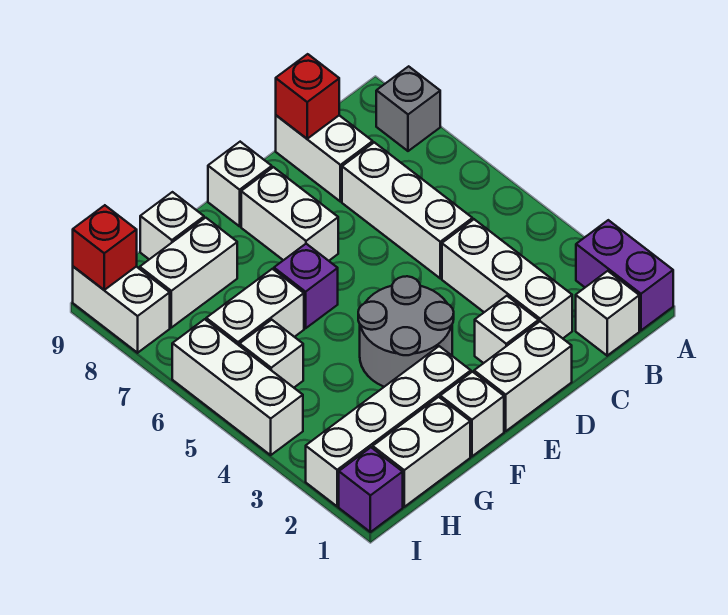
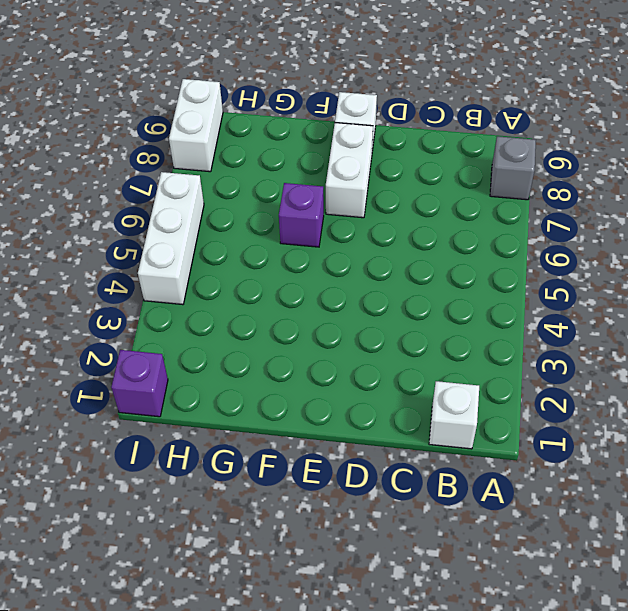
none -> purple 1x2 brick [576,220,673,330]
none -> white 1x3 brick [442,219,572,338]
none -> white 1x3 brick [342,142,473,278]

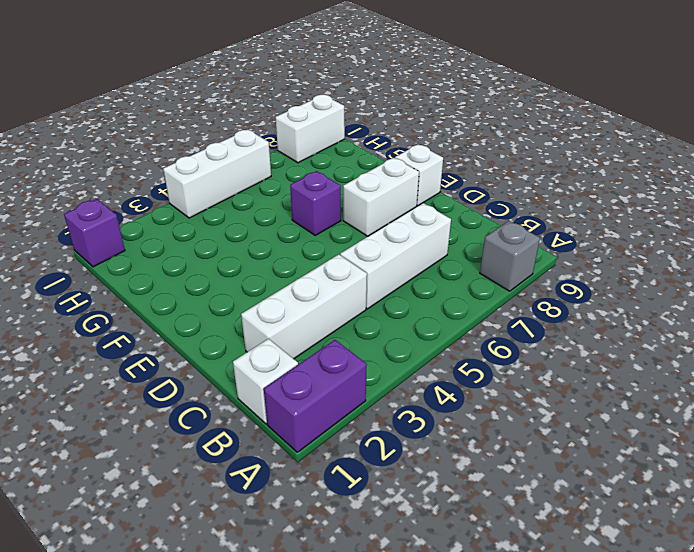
none -> white 1x2 brick [276,115,373,202]
none -> white 1x2 brick [474,321,572,431]
none -> white 1x1 brick [475,296,539,363]

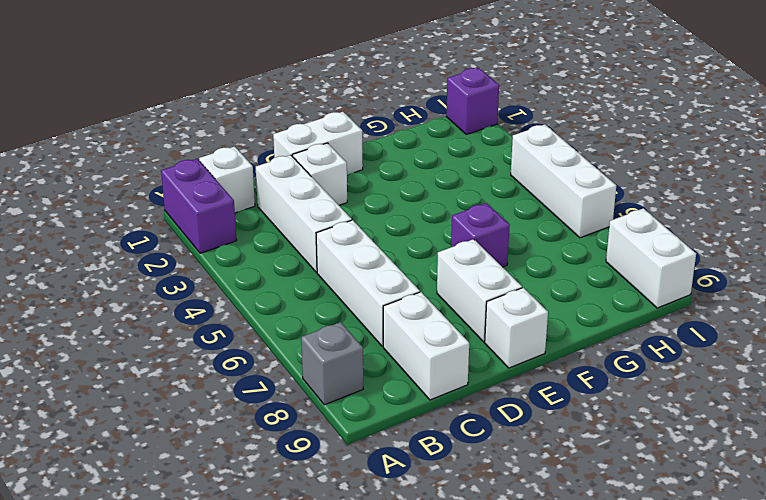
none -> grey 2x2 round brick [358,276,454,387]
none -> white 1x1 brick [440,372,504,456]
none -> white 1x4 brick [306,346,471,506]

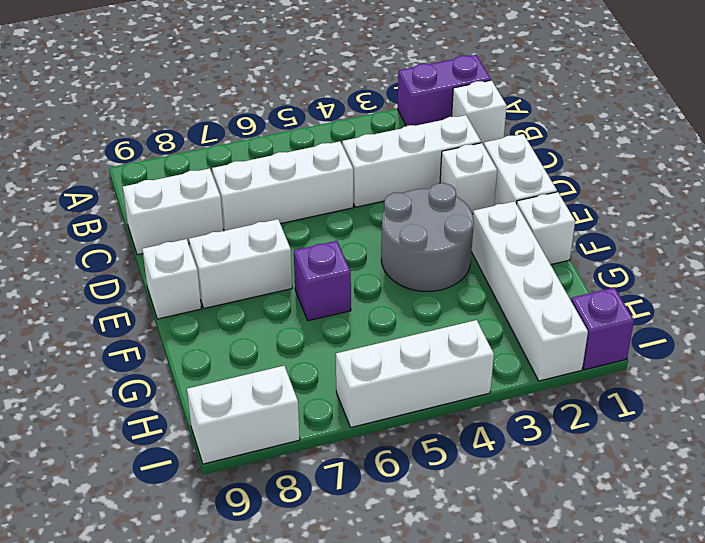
none -> grey 1x1 brick [376,66,440,151]
none -> white 1x2 brick [373,397,470,507]
none -> white 1x2 brick [206,269,304,346]

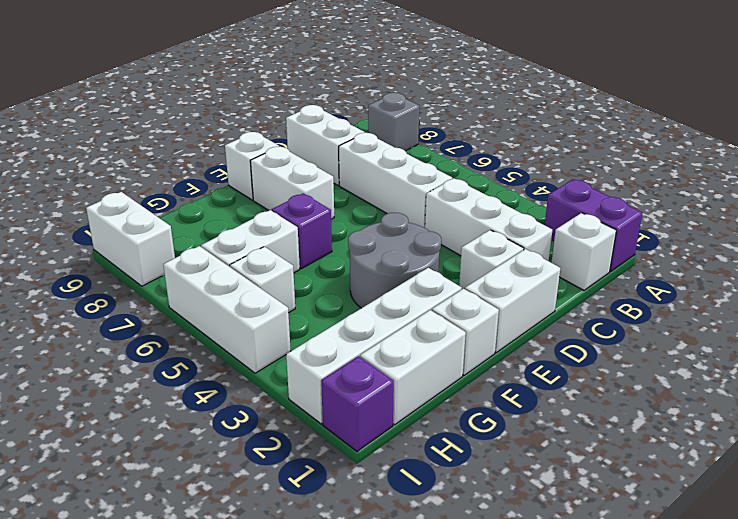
none -> white 1x2 brick [140,218,237,328]
none -> white 1x1 brick [140,192,204,259]
none -> red 1x1 brick [276,54,339,139]

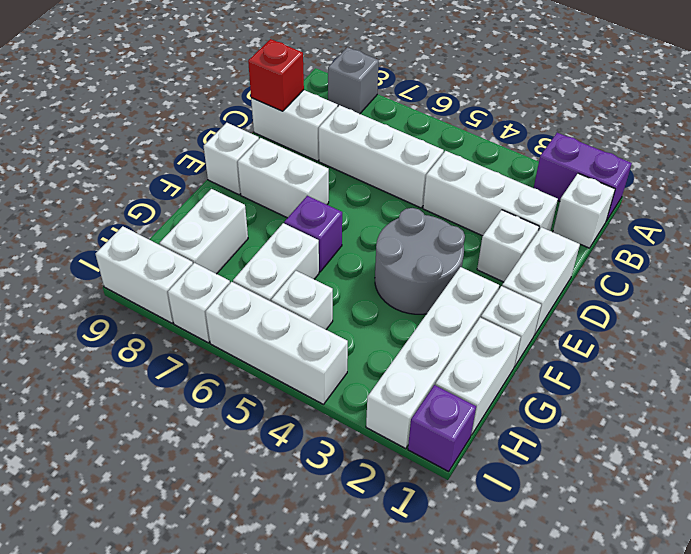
white 1x1 brick [168,263,230,343] -> white 1x1 brick moved to [140,192,204,259]
none -> red 1x1 brick [73,205,137,290]

